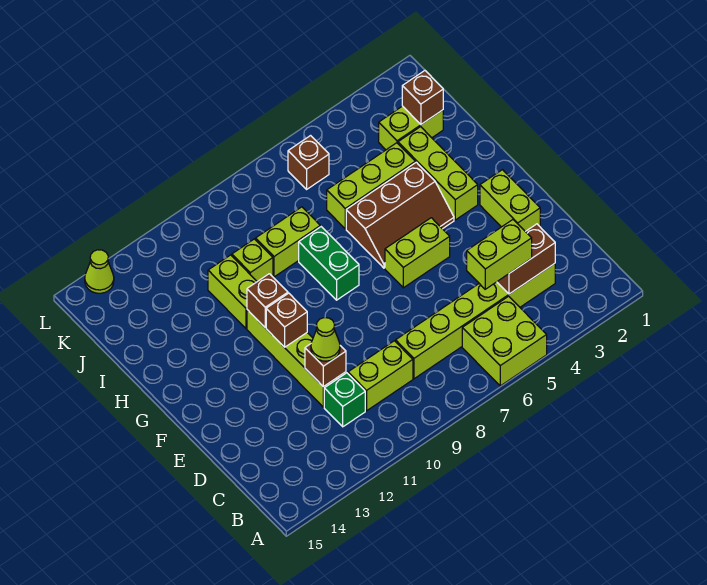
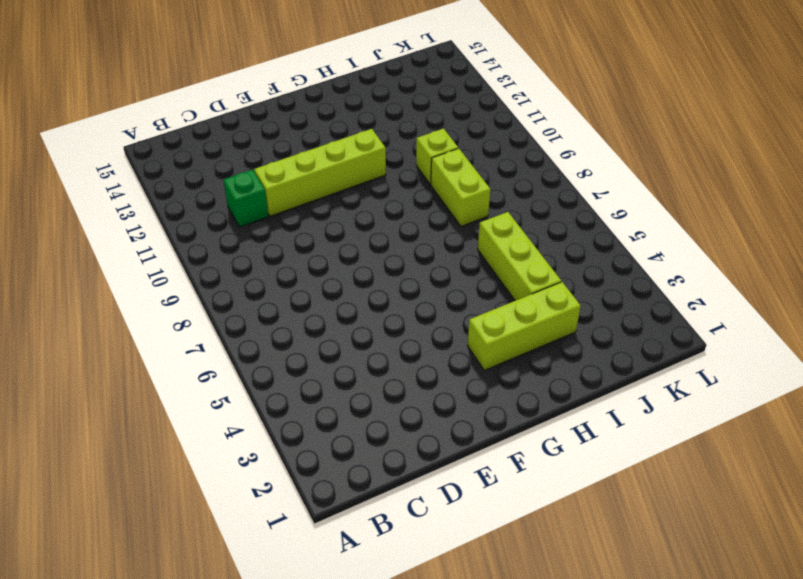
none -> lime 2x2 brick [462,296,547,386]
none -> lime 1x6 brick [396,264,555,379]
none -> lime 1x2 brick [348,341,413,411]

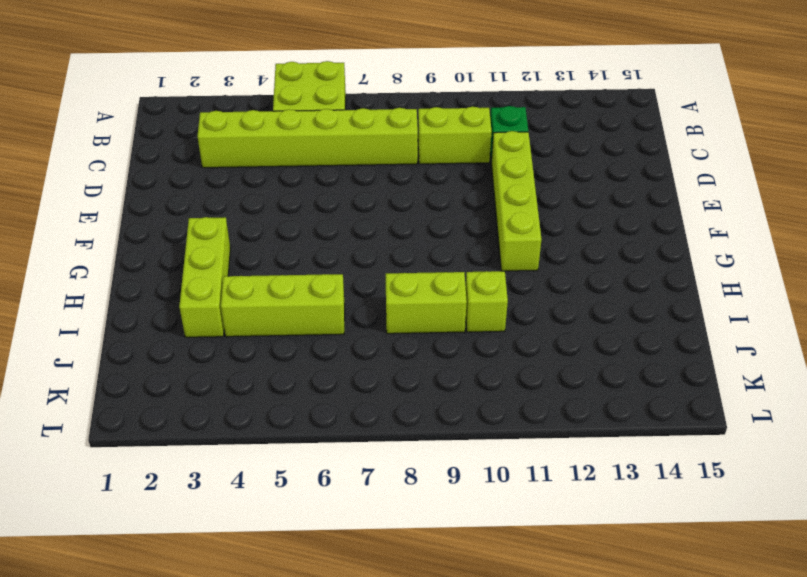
none -> lime 1x2 brick [480,170,540,231]
none -> lime 1x2 brick [385,218,450,288]
none -> brown 2x3 slope [346,162,454,268]

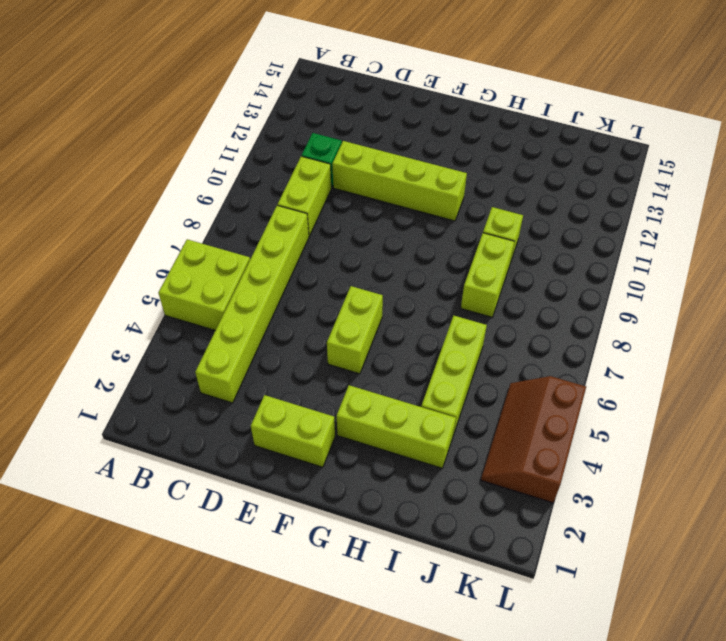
brown 2x3 slope [481,376,586,503] -> brown 2x3 slope moved to [346,162,454,268]
none -> green 1x2 brick [299,227,359,300]
none -> lime 1x2 brick [208,255,257,328]
none -> lime 1x2 brick [379,106,443,150]

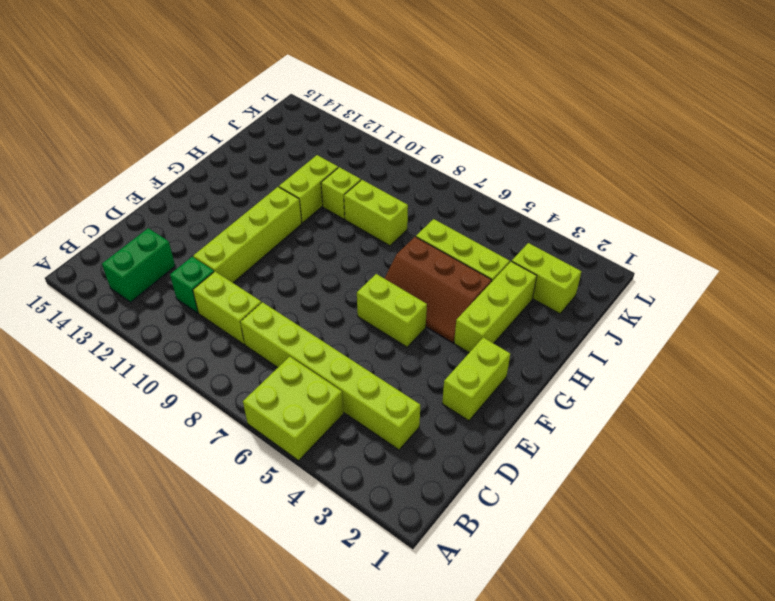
green 1x2 brick [102,228,175,302] -> green 1x2 brick moved to [299,227,359,300]
none -> brown 1x1 brick [288,136,329,189]
none -> lime 1x1 cone [85,250,114,293]
none -> brown 1x2 brick [497,224,555,294]

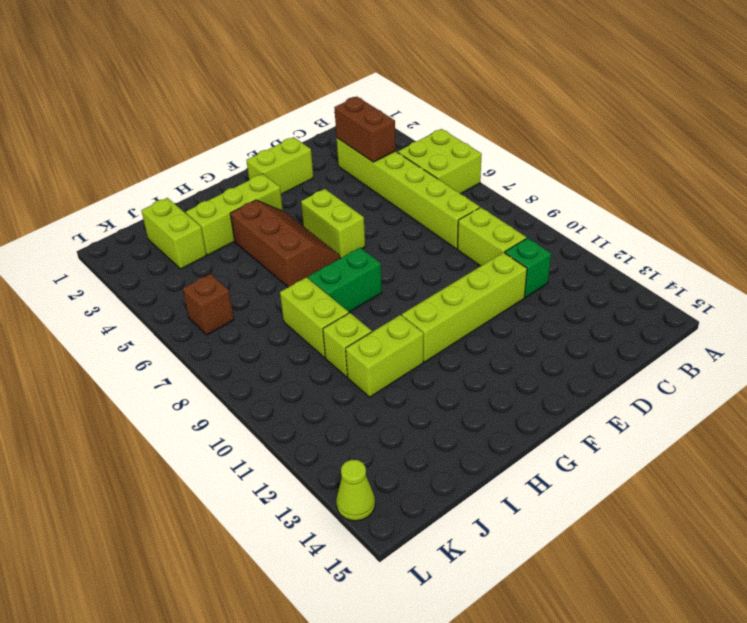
none -> lime 1x3 brick [327,143,415,229]
none -> brown 1x1 brick [305,344,346,387]
none -> brown 1x1 brick [266,293,307,347]

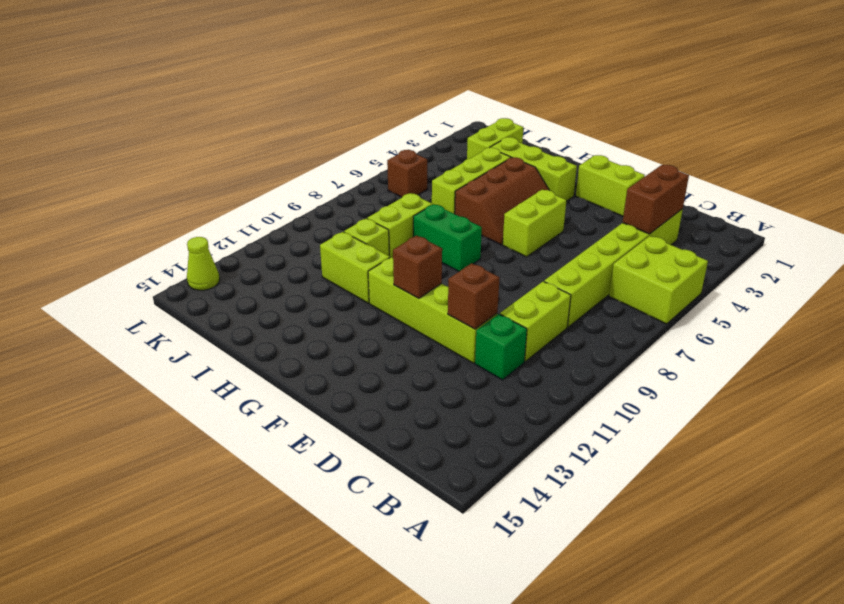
none -> brown 1x1 brick [247,274,288,327]
none -> brown 1x1 brick [402,71,443,124]
none -> lime 1x2 brick [467,220,532,289]

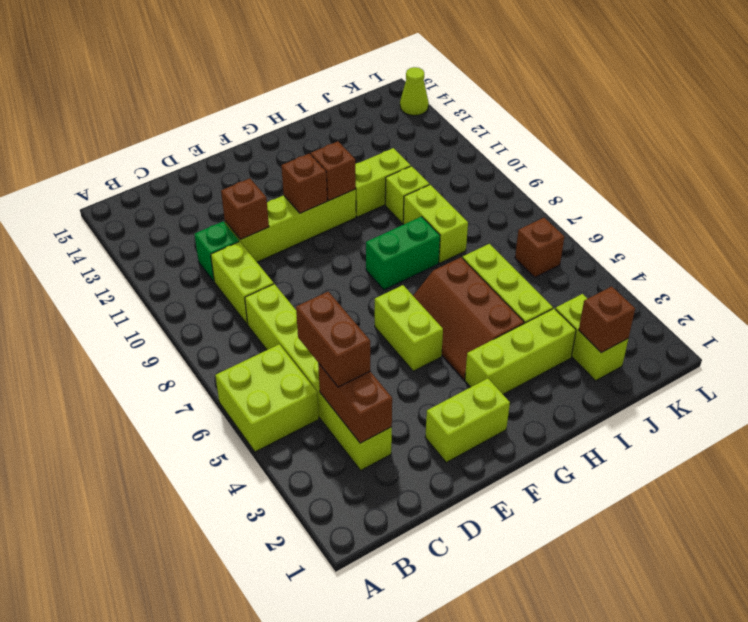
brown 1x2 brick [296,292,370,387] -> lime 1x2 brick [467,220,532,289]
none -> lime 1x1 cone [311,318,340,361]

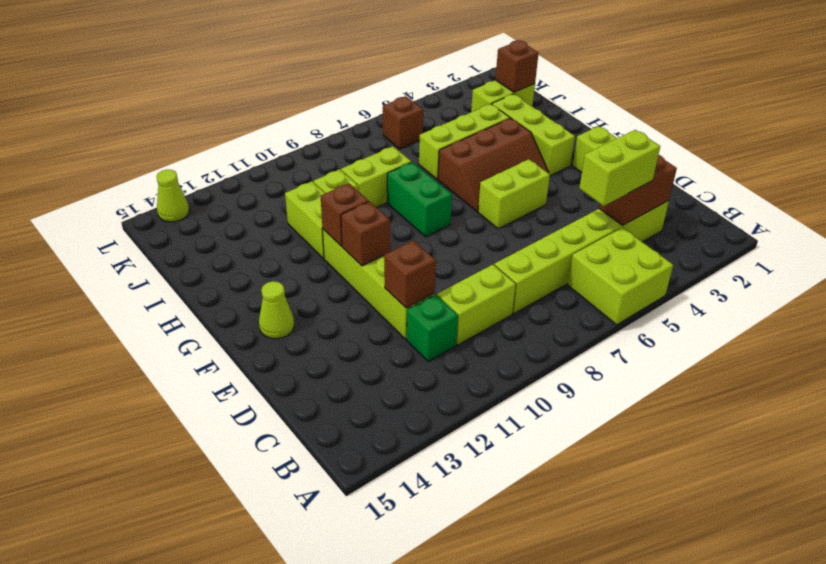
lime 1x1 cone [259,281,294,339] -> lime 1x1 cone moved to [311,318,340,361]

